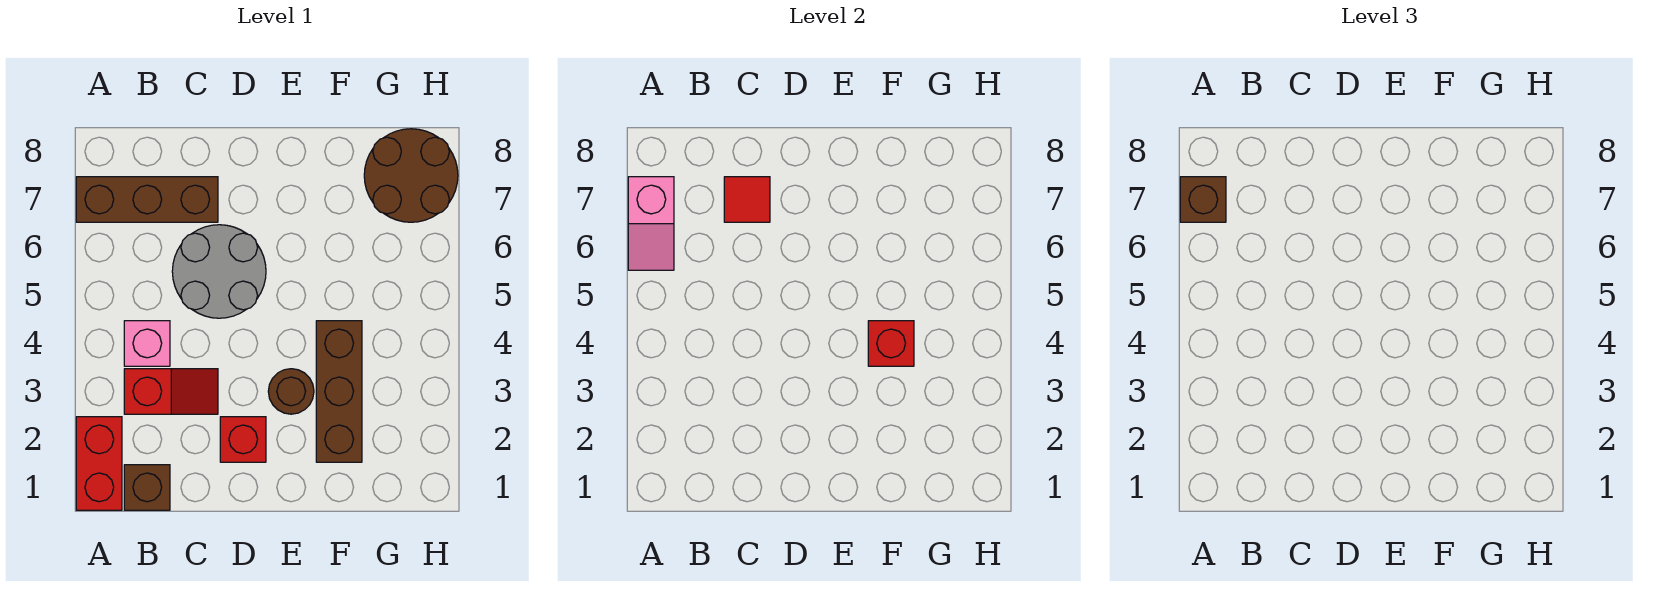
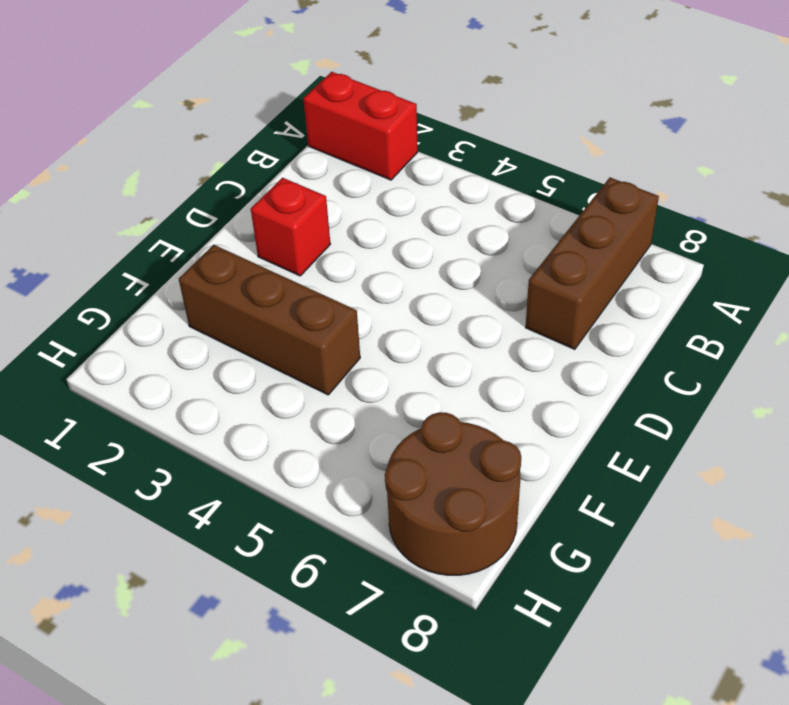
none -> brown 1x1 brick [124,465,170,510]
none -> red 1x2 slope [124,369,218,414]
none -> pink 1x1 brick [124,321,170,366]

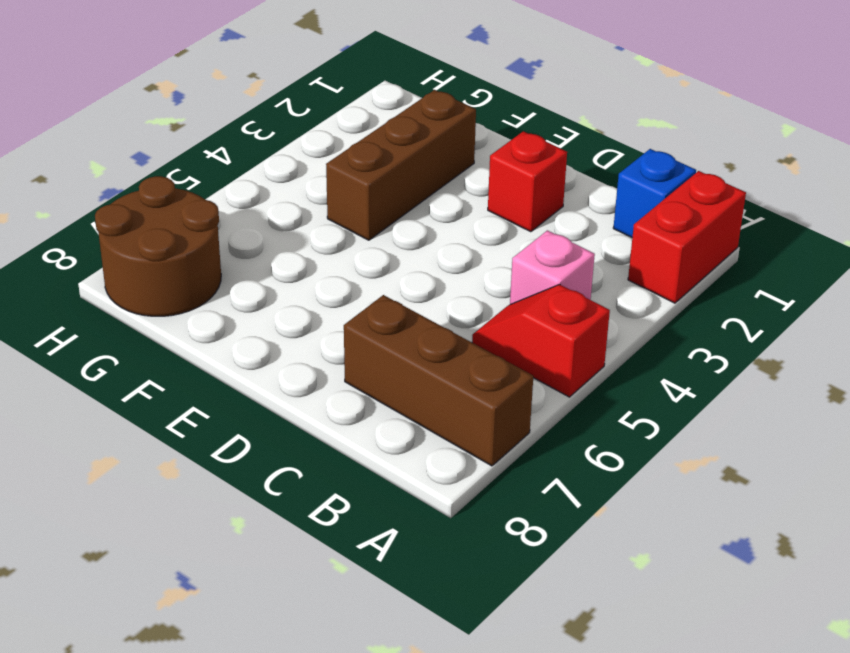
red 1x2 slope [472,284,610,397] -> red 1x2 slope moved to [124,369,218,414]
blue 1x1 brick [613,149,696,238] -> brown 1x1 brick [124,465,170,510]
none -> grey 2x2 round brick [172,225,266,318]
none -> brown 1x1 round brick [268,369,314,414]
none -> pink 1x2 slope [628,177,674,270]

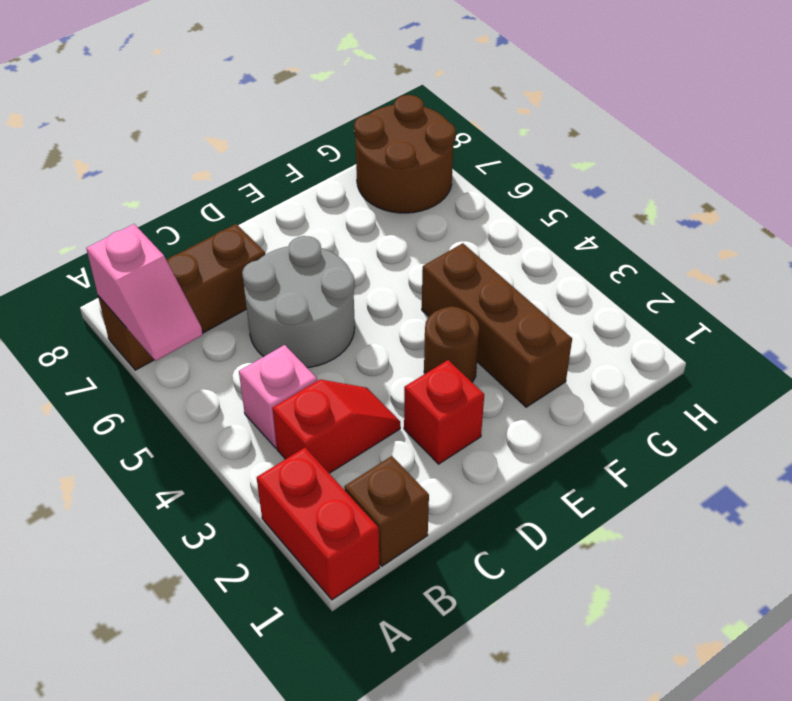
none -> red 1x1 tile [724,177,770,222]
none -> red 1x1 brick [868,321,914,366]
none -> brown 1x1 brick [1180,177,1226,222]

